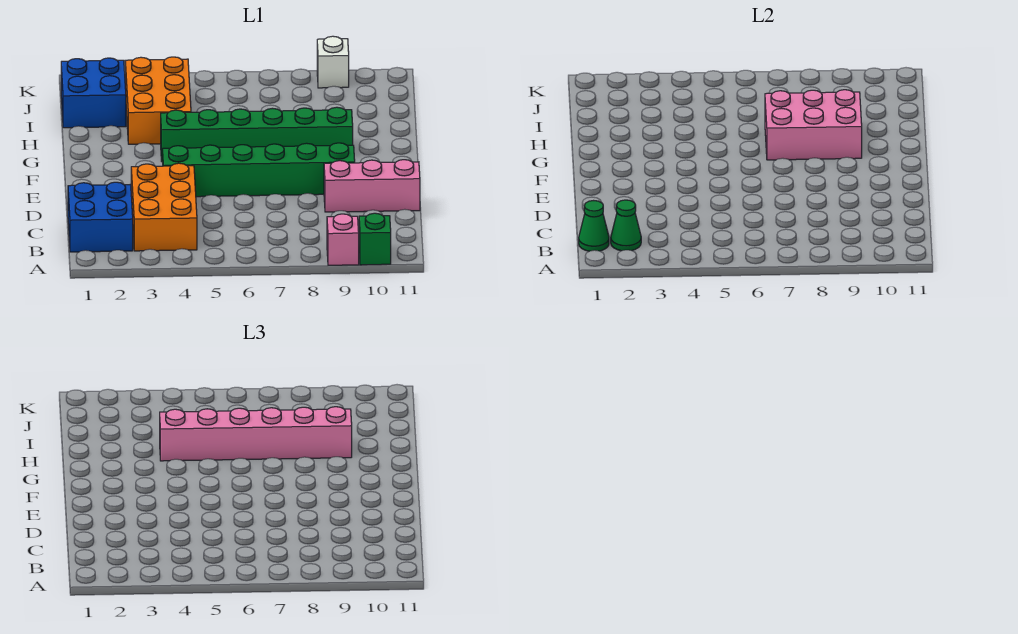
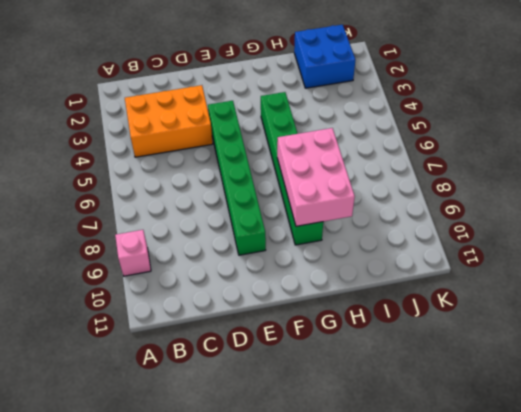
none -> green 1x1 brick [359,213,391,265]
none -> blue 2x2 brick [68,182,133,252]
none -> pink 1x3 brick [324,160,420,212]

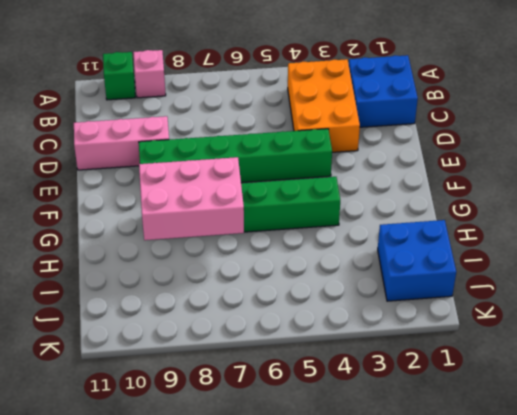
none -> orange 2x3 brick [125,57,191,144]
none -> white 1x1 brick [317,36,349,88]
none -> green 1x1 cone [579,201,609,251]

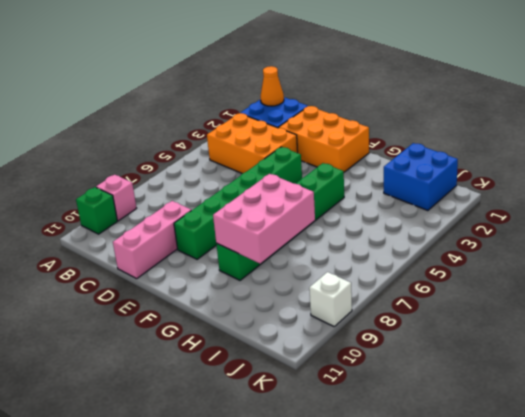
orange 1x1 cone [261,66,284,106] -> green 1x1 cone [579,201,609,251]
orange 2x3 brick [278,106,369,172] -> orange 2x3 brick moved to [125,57,191,144]
none -> green 1x1 cone [611,200,641,251]
none -> pink 1x6 brick [160,407,352,461]

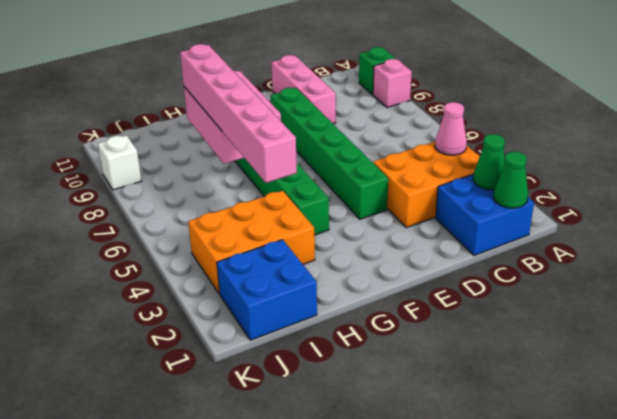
pink 1x1 cone [435,102,467,155] -> none

